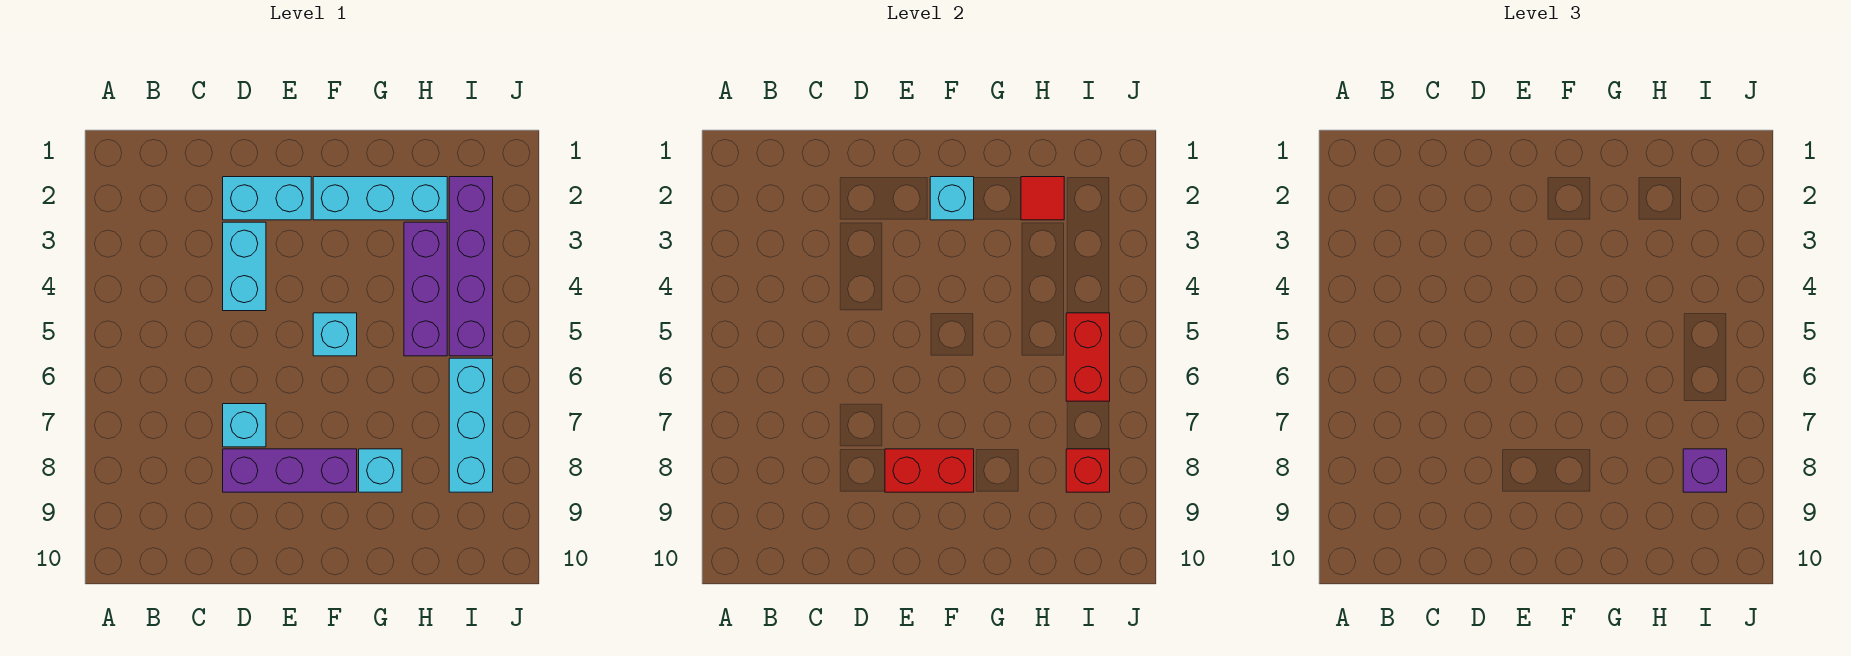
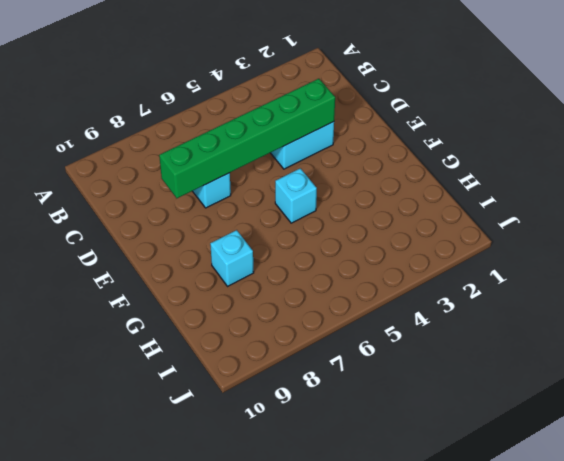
green 1x6 brick [159,79,335,198] -> none
none -> cyan 1x2 brick [223,177,311,220]
none -> purple 1x3 brick [223,449,357,492]
none -> cyan 1x3 brick [313,177,447,220]

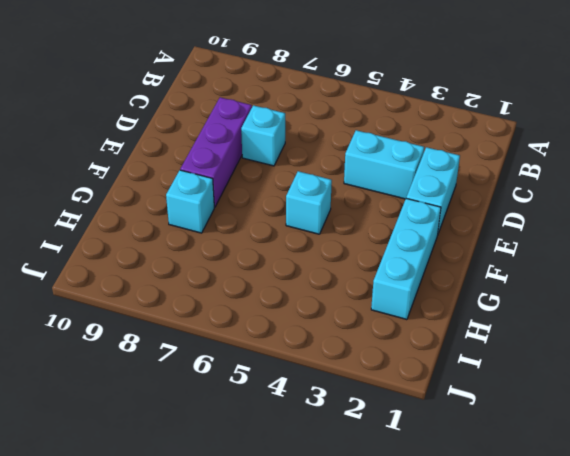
none -> purple 1x3 brick [404,222,447,356]
none -> purple 1x4 brick [449,177,493,356]
none -> cyan 1x3 brick [449,358,493,492]

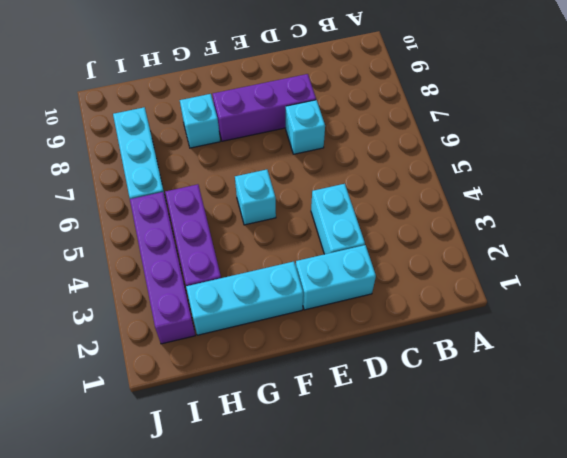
none -> red 1x2 brick [885,449,974,492]
none -> cyan 1x1 brick [930,177,974,220]
none -> red 1x1 tile [1021,177,1064,220]

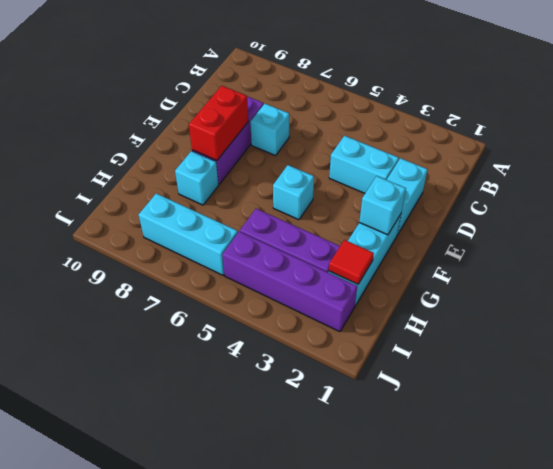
none -> red 1x2 brick [1066,313,1110,401]
none -> red 1x1 brick [1066,449,1110,492]
none -> purple 1x1 brick [1683,449,1727,492]

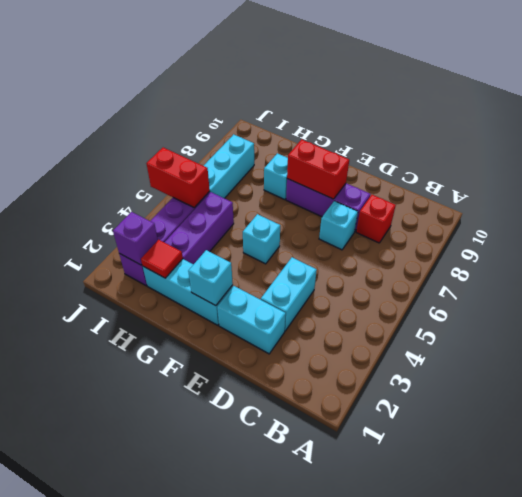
red 1x1 brick [356,195,396,243] -> red 1x1 brick moved to [1066,449,1110,492]
purple 1x1 brick [113,212,158,265] -> purple 1x1 brick moved to [1683,449,1727,492]
red 1x2 brick [146,148,210,208] -> red 1x2 brick turned to [1066,313,1110,401]

